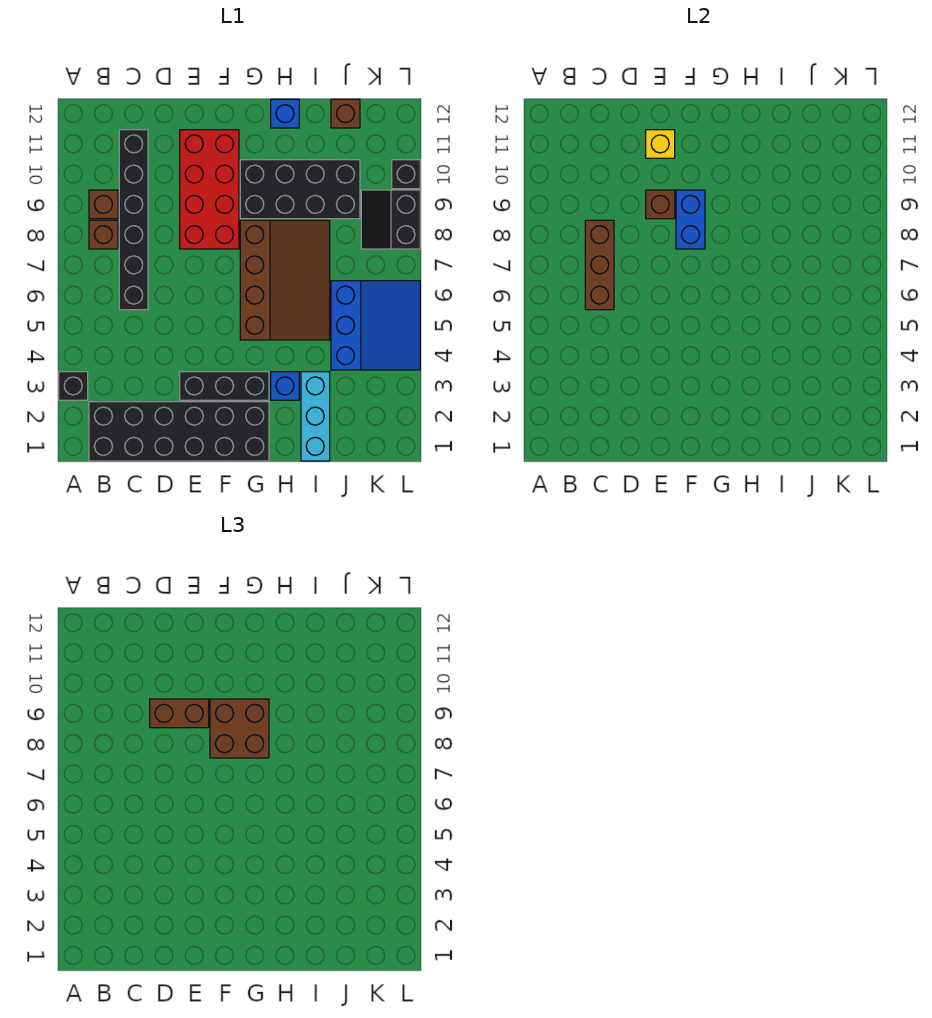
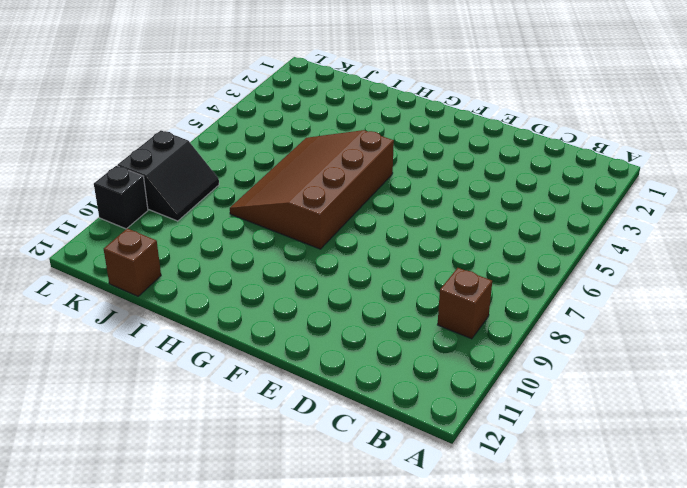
none -> black 1x1 brick [59,372,88,400]
none -> black 2x6 brick [89,402,269,461]
none -> brown 1x1 brick [89,220,118,249]

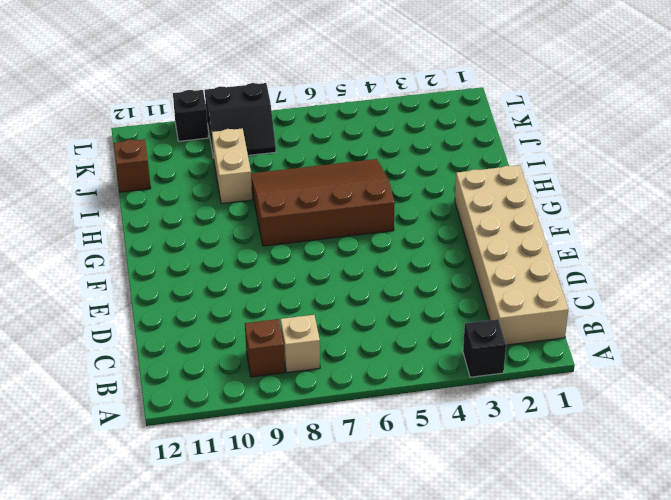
tan 2x6 brick [455,165,568,345] -> black 2x6 brick [89,402,269,461]
tan 1x1 brick [281,315,320,372] -> brown 1x1 brick [89,220,118,249]
tan 1x2 brick [212,128,252,204] -> black 2x4 brick [240,160,360,219]
none -> black 1x6 brick [119,130,148,310]
none -> black 1x3 brick [180,372,269,400]
none -> red 2x4 brick [180,130,239,249]

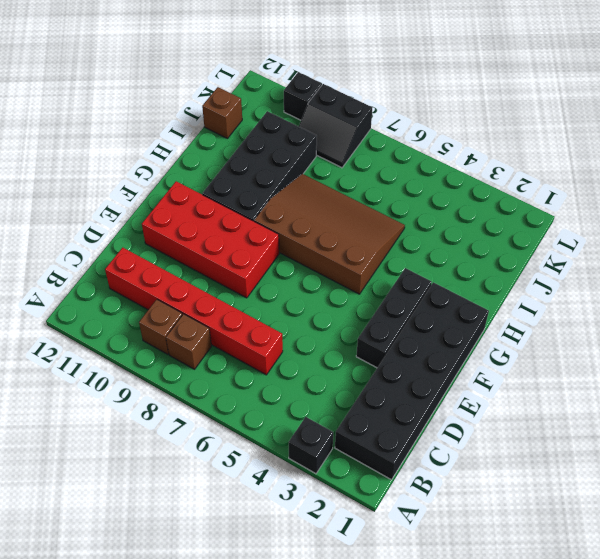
red 1x6 brick [105,248,283,375] -> black 1x6 brick [119,130,148,310]
none -> blue 1x1 brick [271,372,299,400]
none -> blue 1x1 brick [271,99,299,128]
none -> cyan 1x3 brick [301,372,330,461]

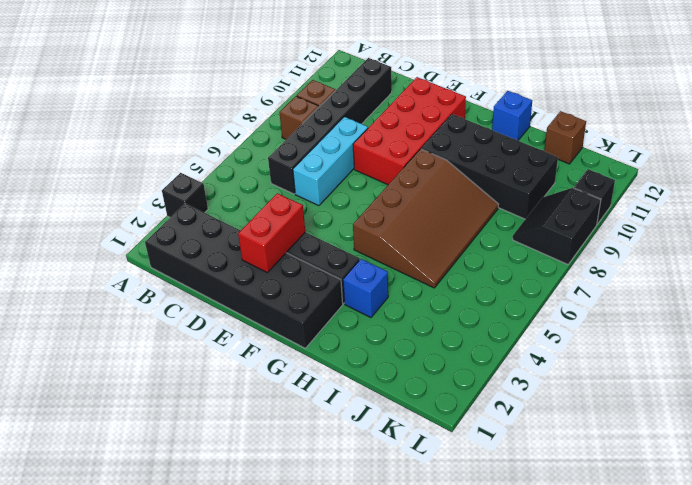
cyan 1x3 brick [293,117,368,206] -> cyan 1x3 brick moved to [301,372,330,461]
red 1x2 brick [238,193,305,273] -> none
none -> blue 3x3 slope [331,281,420,370]
none -> brown 1x3 brick [585,220,614,310]
none -> brown 1x1 brick [646,190,675,219]

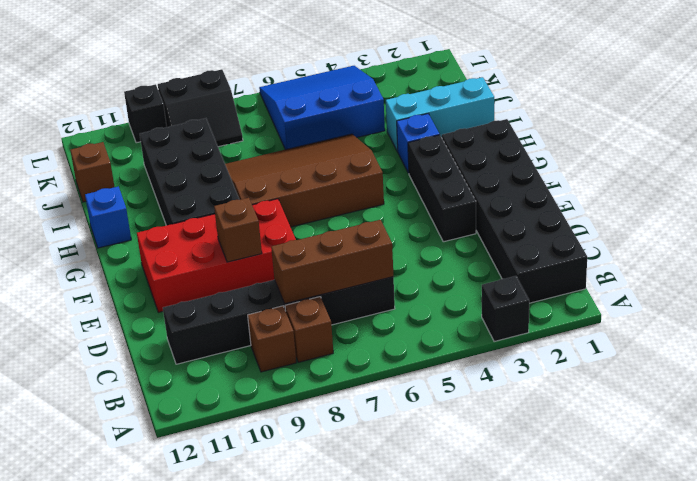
none -> yellow 1x1 brick [646,130,675,158]
none -> blue 1x2 brick [676,190,705,249]
none -> brown 1x2 brick [150,699,209,728]

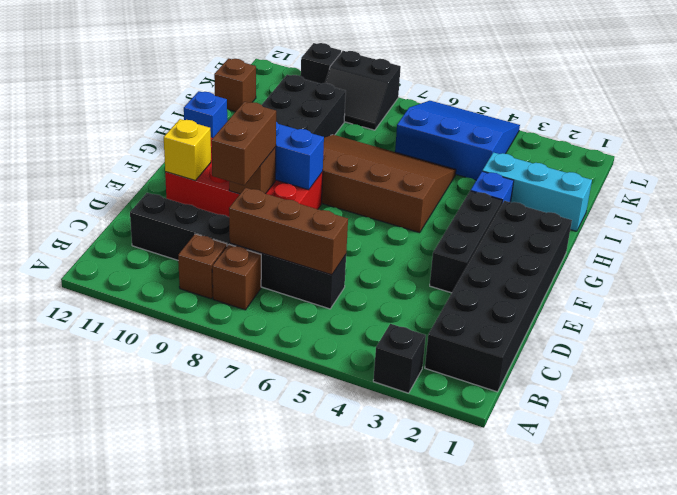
none -> brown 2x2 brick [210,699,269,758]

